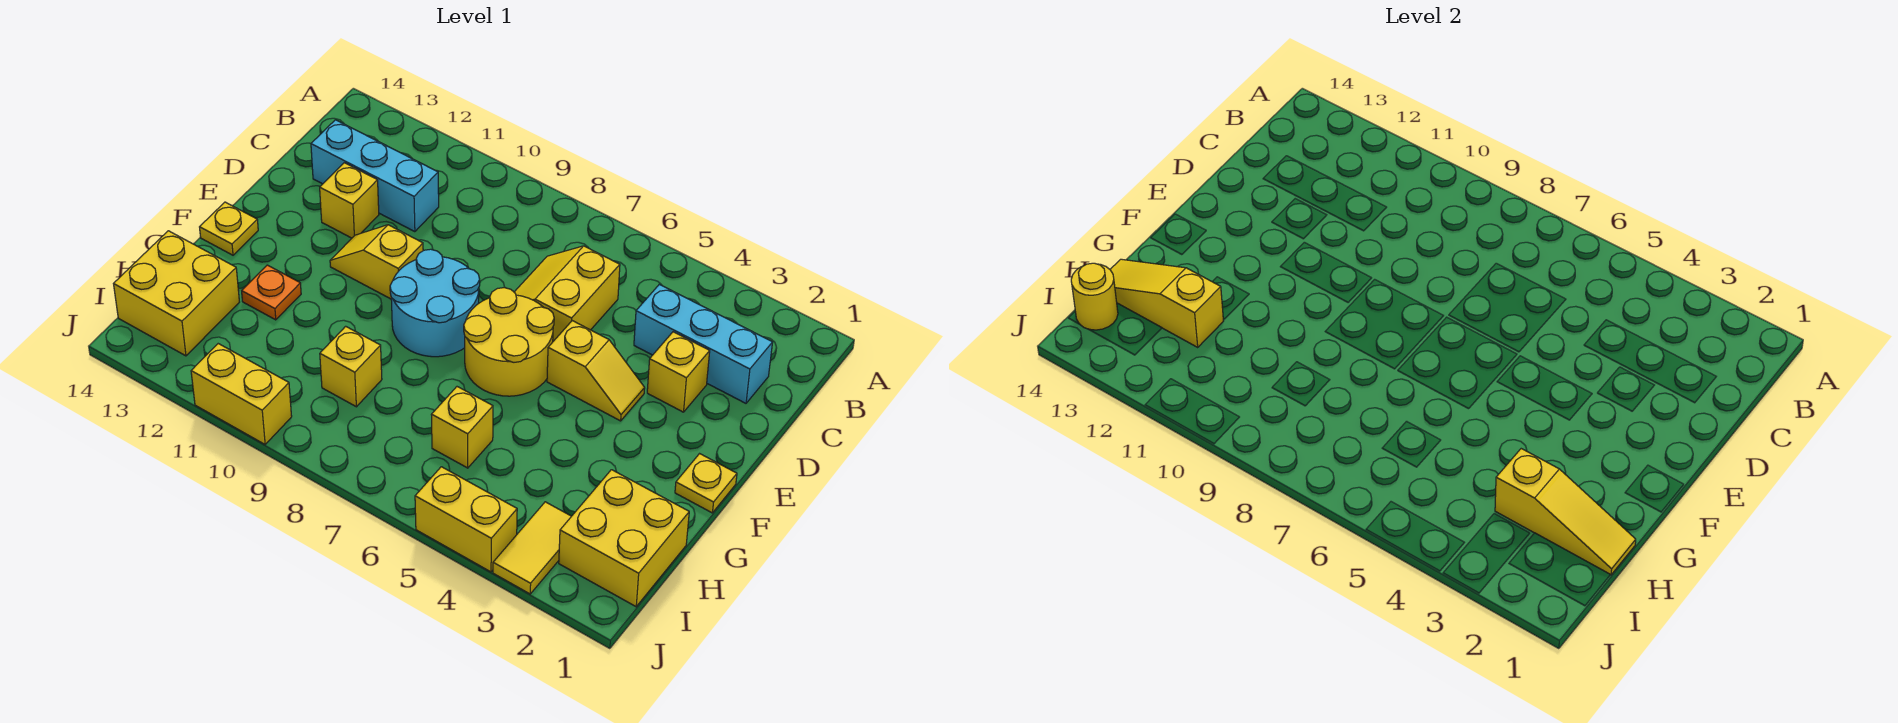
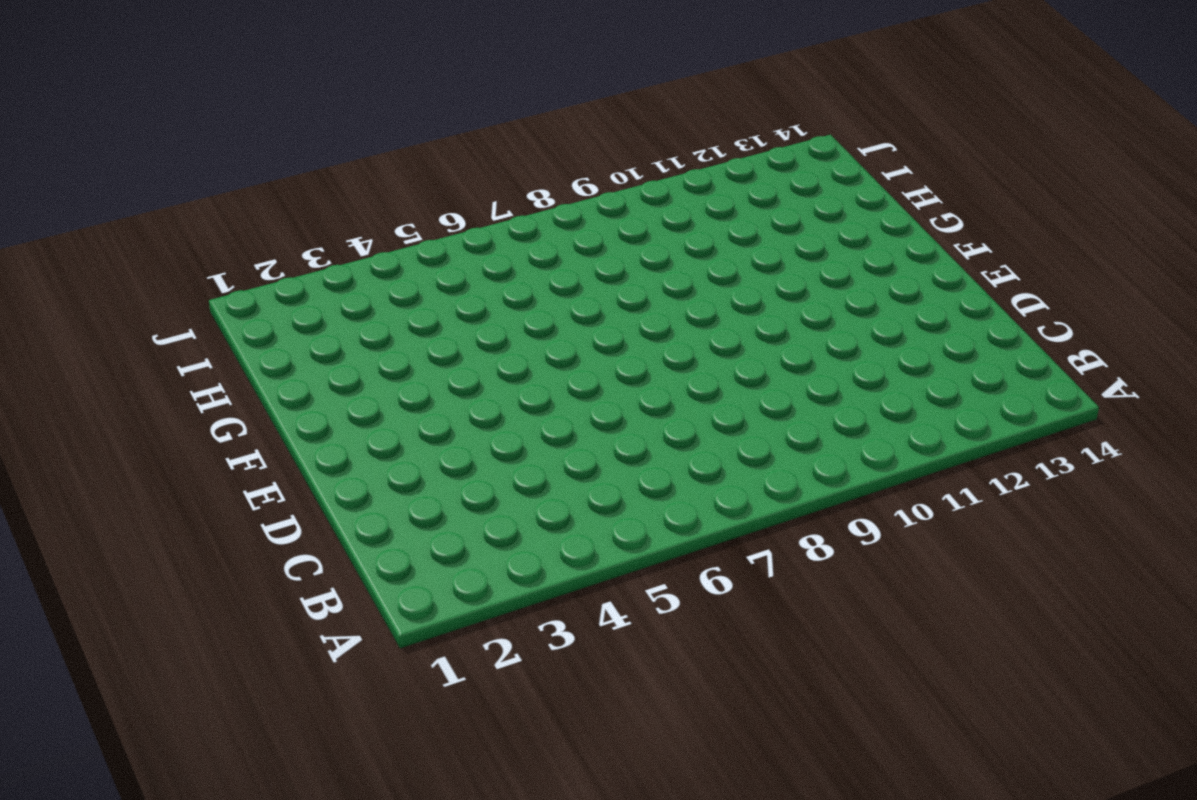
none -> cyan 1x3 brick [634,284,773,403]
none -> yellow 2x2 slope [514,246,620,341]
none -> cyan 1x3 brick [311,120,439,232]

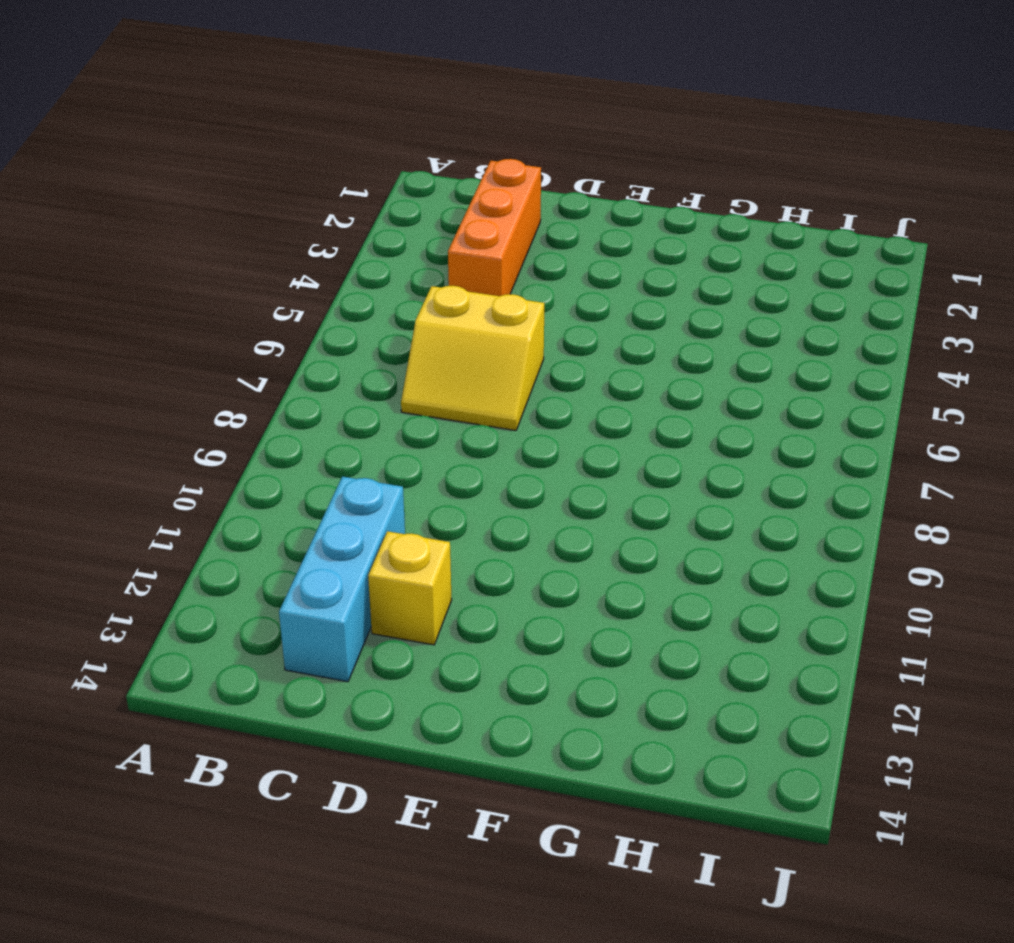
orange 1x3 brick [448,159,541,296] -> cyan 1x3 brick [634,284,773,403]
none -> yellow 1x1 brick [647,332,710,412]
none -> yellow 1x2 slope [547,321,645,421]
none -> yellow 2x2 round brick [464,288,554,396]

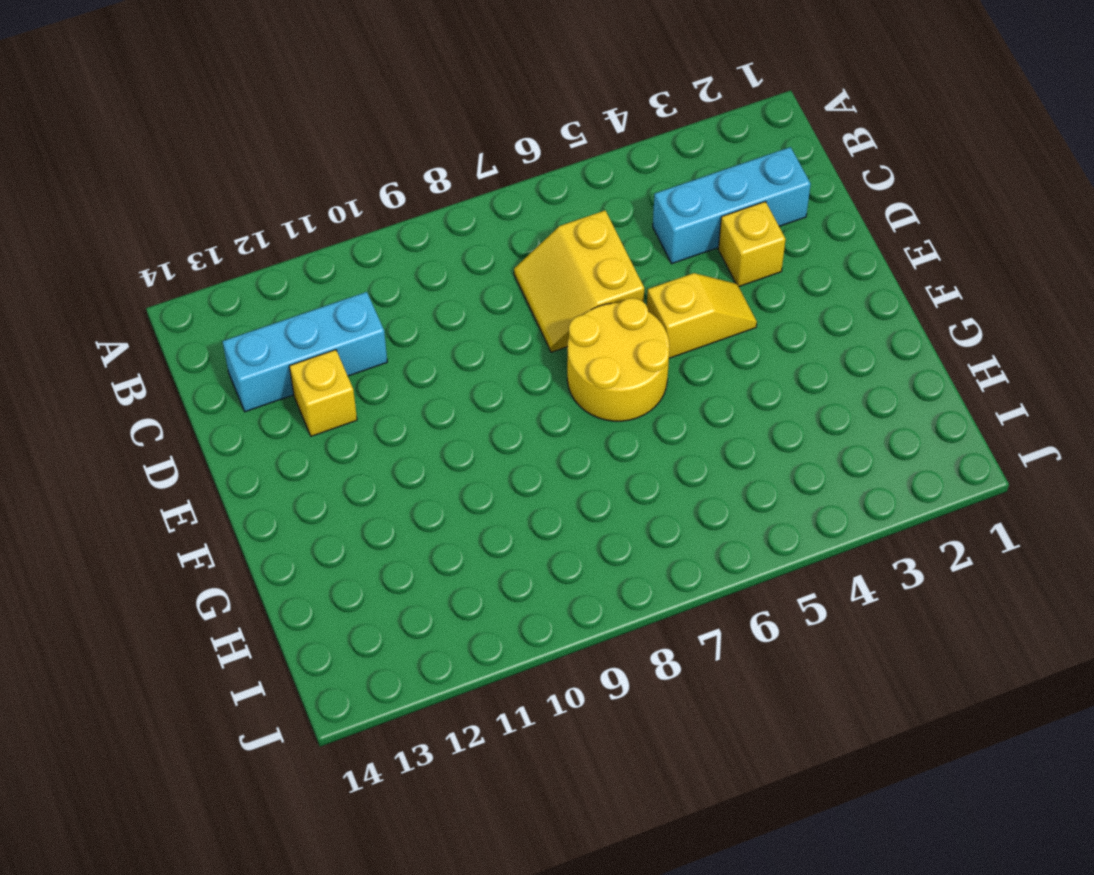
none -> cyan 2x2 round brick [390,249,480,357]
none -> yellow 1x2 slope [330,225,423,299]
none -> yellow 1x1 plate [675,454,737,513]

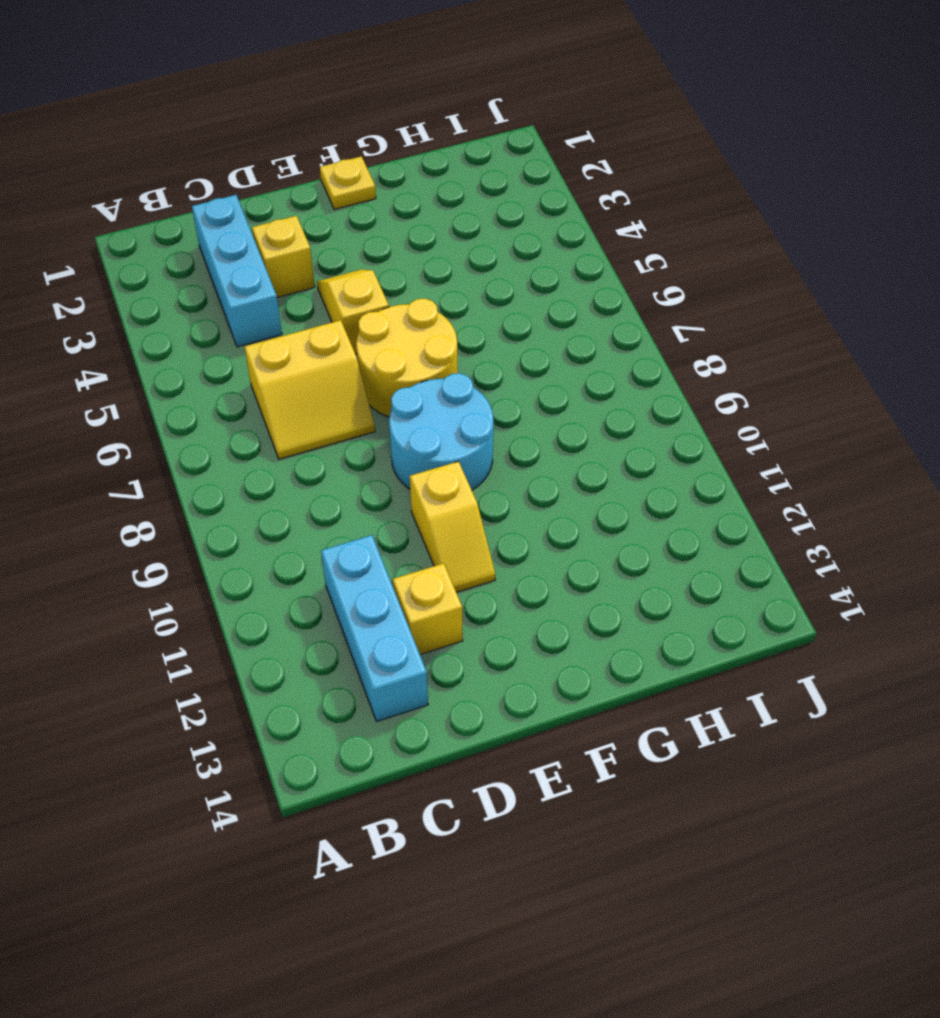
none -> yellow 1x1 plate [200,202,258,255]
none -> orange 1x1 plate [242,265,301,320]
none -> yellow 2x2 brick [559,470,689,607]

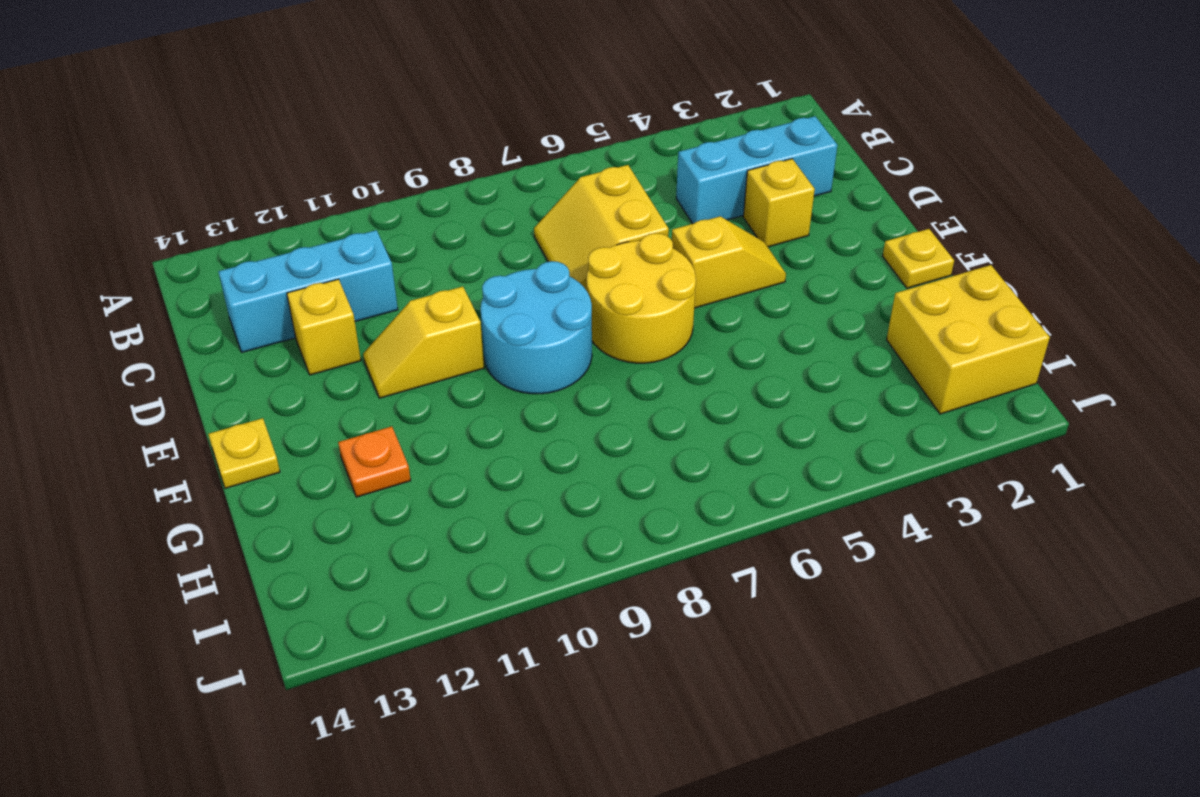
none -> yellow 1x1 brick [431,387,493,468]
none -> yellow 1x1 brick [320,326,382,407]
none -> yellow 2x2 brick [114,231,239,356]

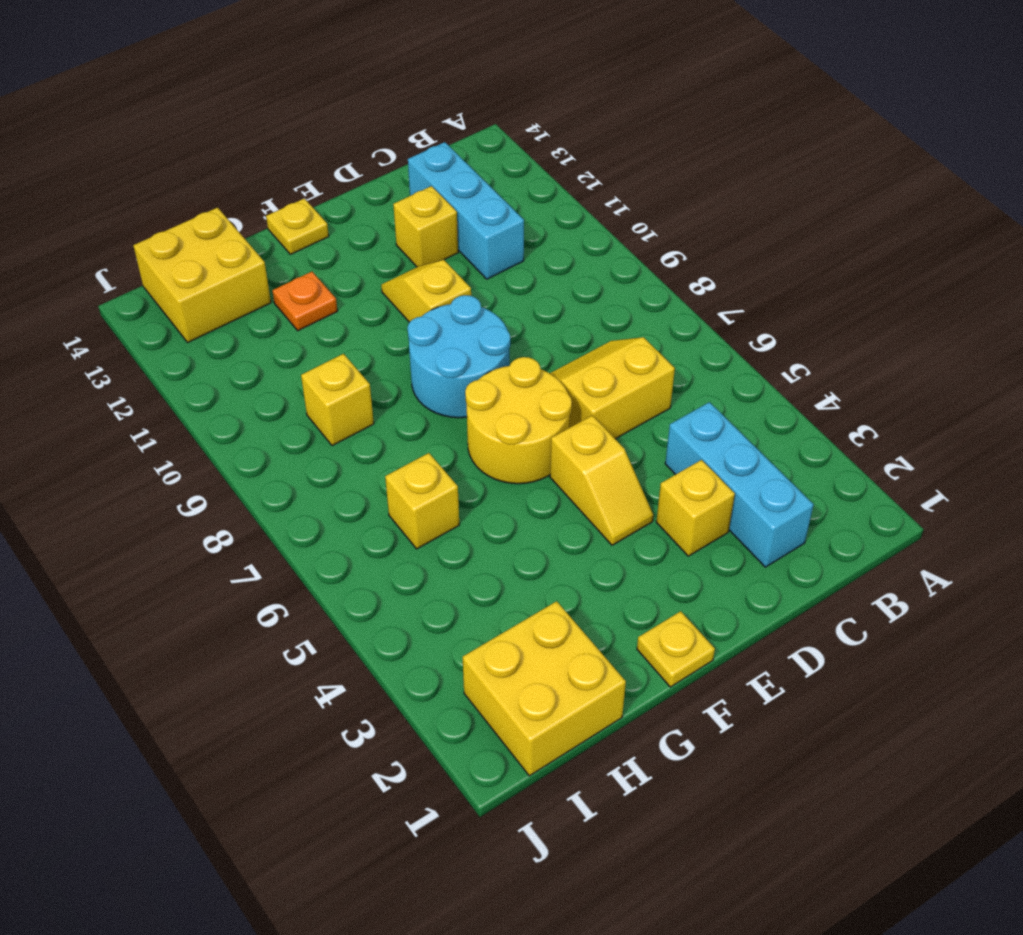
none -> yellow 1x2 tile [493,502,571,594]
none -> yellow 1x2 brick [415,467,517,572]
none -> yellow 1x2 brick [191,344,292,444]

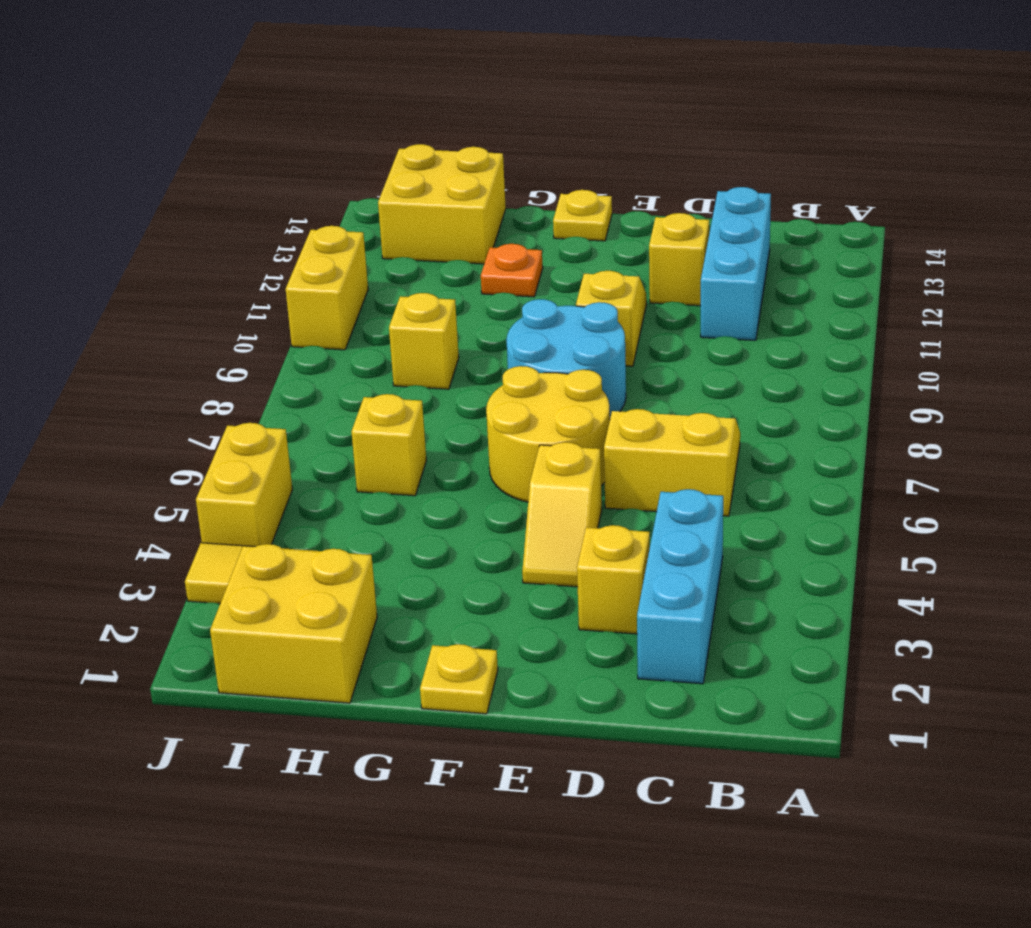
none -> yellow 1x3 slope [1495,449,1636,575]
none -> yellow 1x3 slope [1110,259,1223,347]
none -> yellow 1x1 round brick [1071,263,1118,330]

